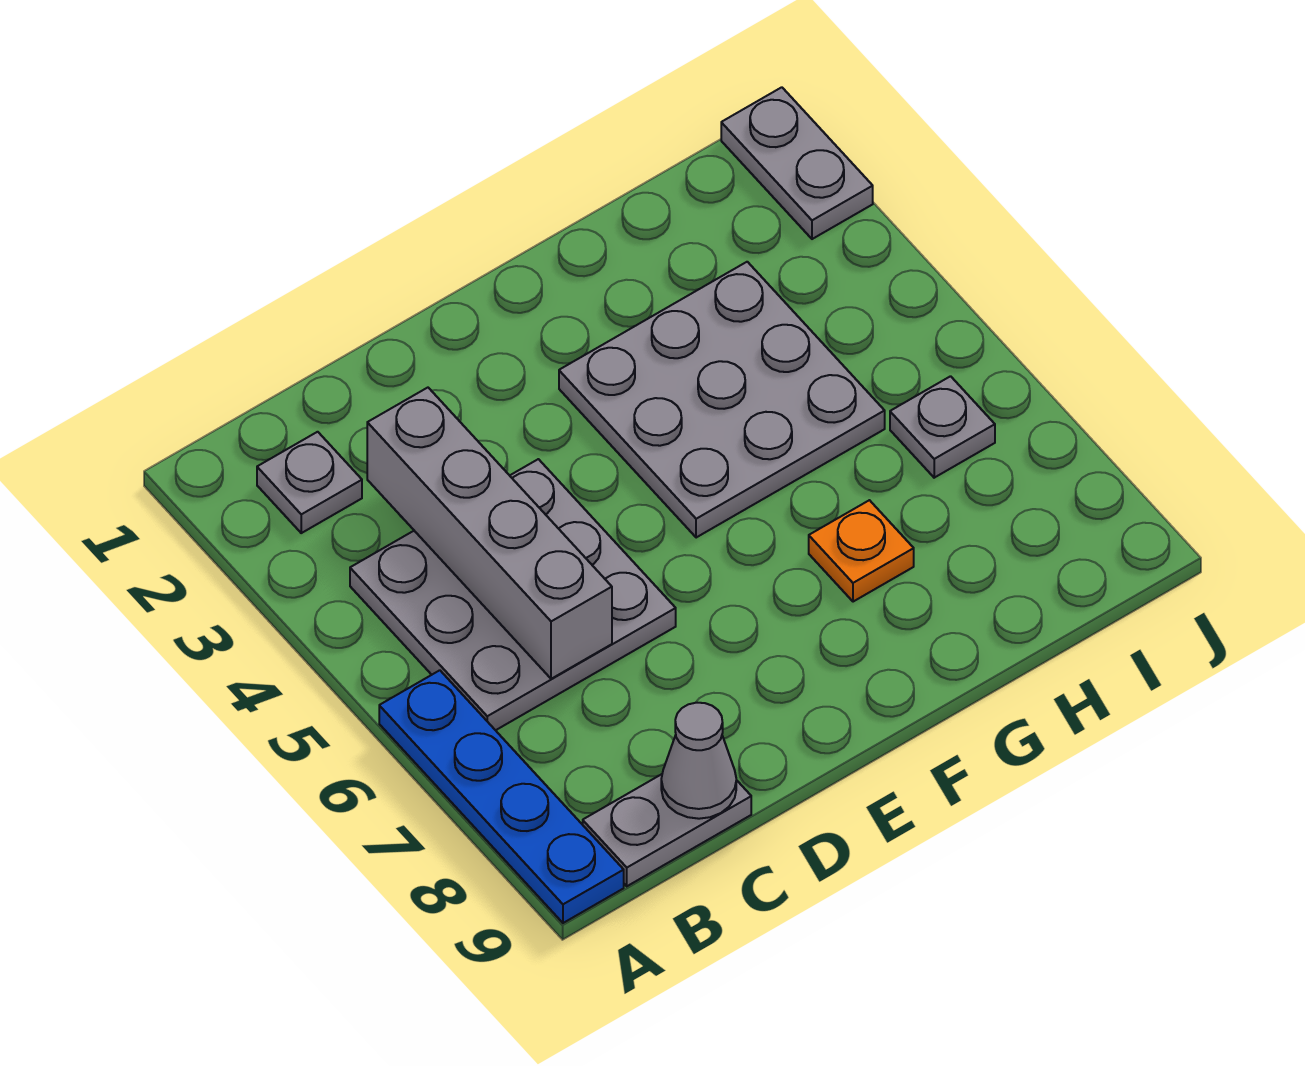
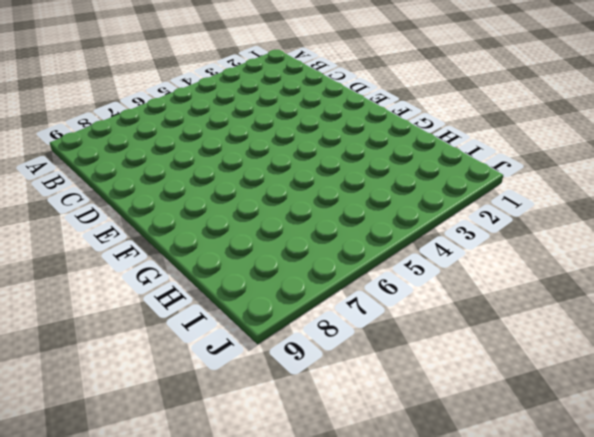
none -> blue 1x4 plate [379,670,624,923]
none -> grey 1x1 plate [257,432,362,533]

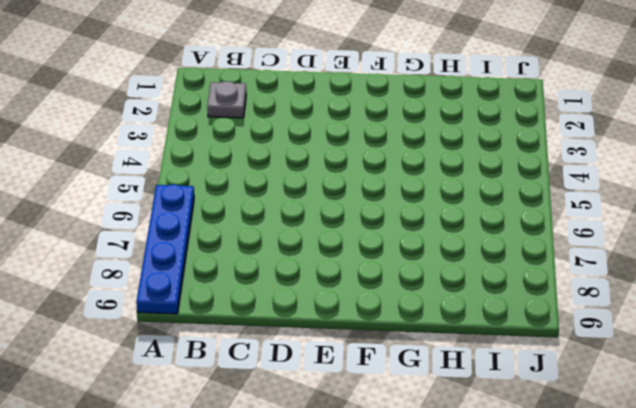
none -> grey 3x3 plate [350,459,676,730]
none -> grey 1x2 plate [583,774,751,886]

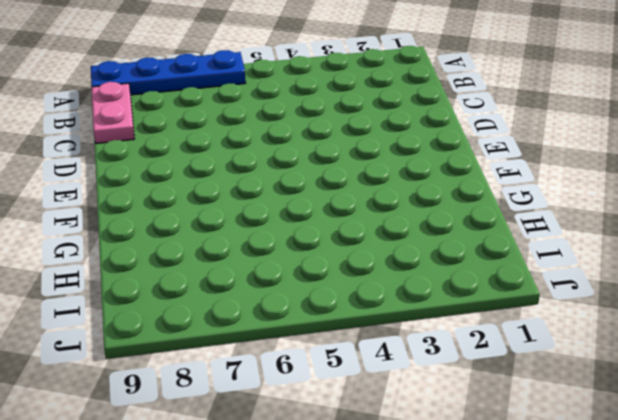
pink 1x2 plate [92,82,134,143] -> grey 1x2 plate [583,774,751,886]
none -> grey 1x1 plate [257,432,362,533]
none -> grey 3x3 plate [350,459,676,730]

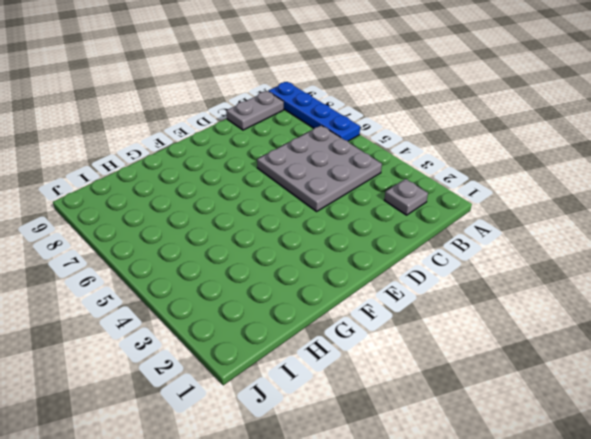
none -> grey 3x3 plate [559,262,885,538]
none -> orange 1x1 plate [809,500,914,602]

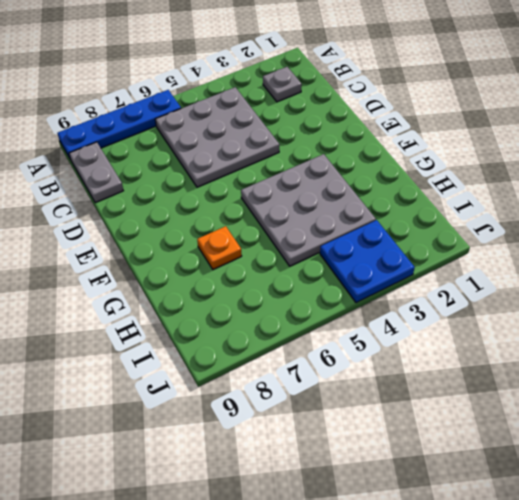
blue 2x2 plate [320,220,415,303] -> none
none -> grey 1x1 plate [890,376,995,478]
none -> grey 1x2 plate [721,87,873,239]

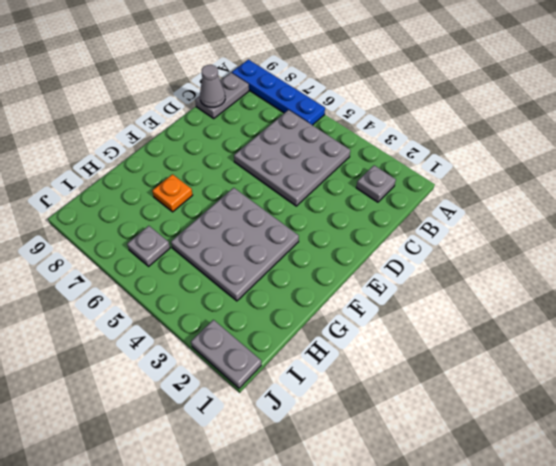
none -> grey 1x4 brick [367,388,612,679]

